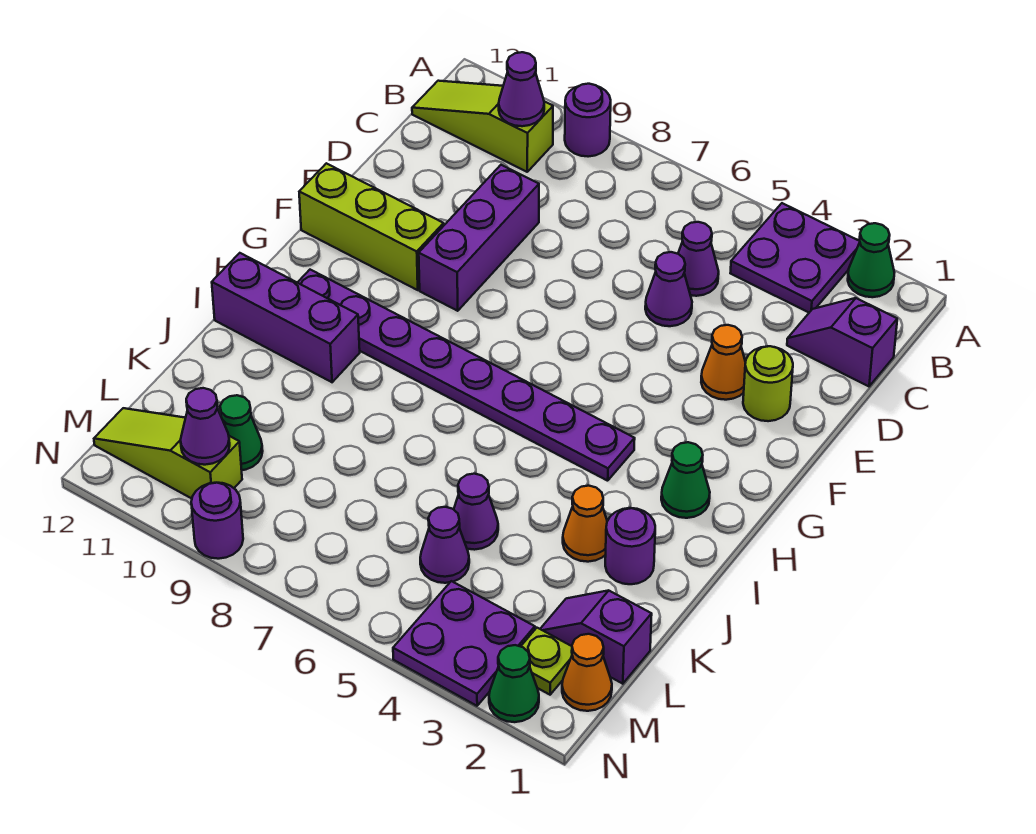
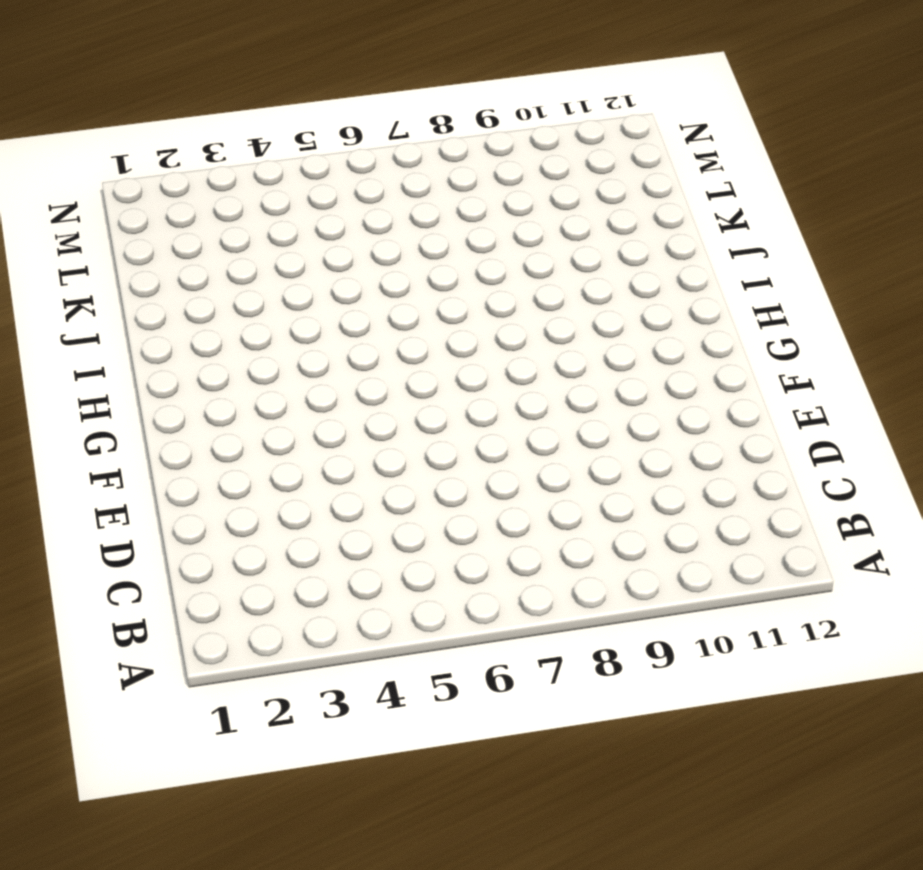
none -> green 1x1 cone [848,223,894,297]
none -> purple 2x2 plate [731,203,860,312]
none -> purple 1x1 round brick [565,84,611,157]

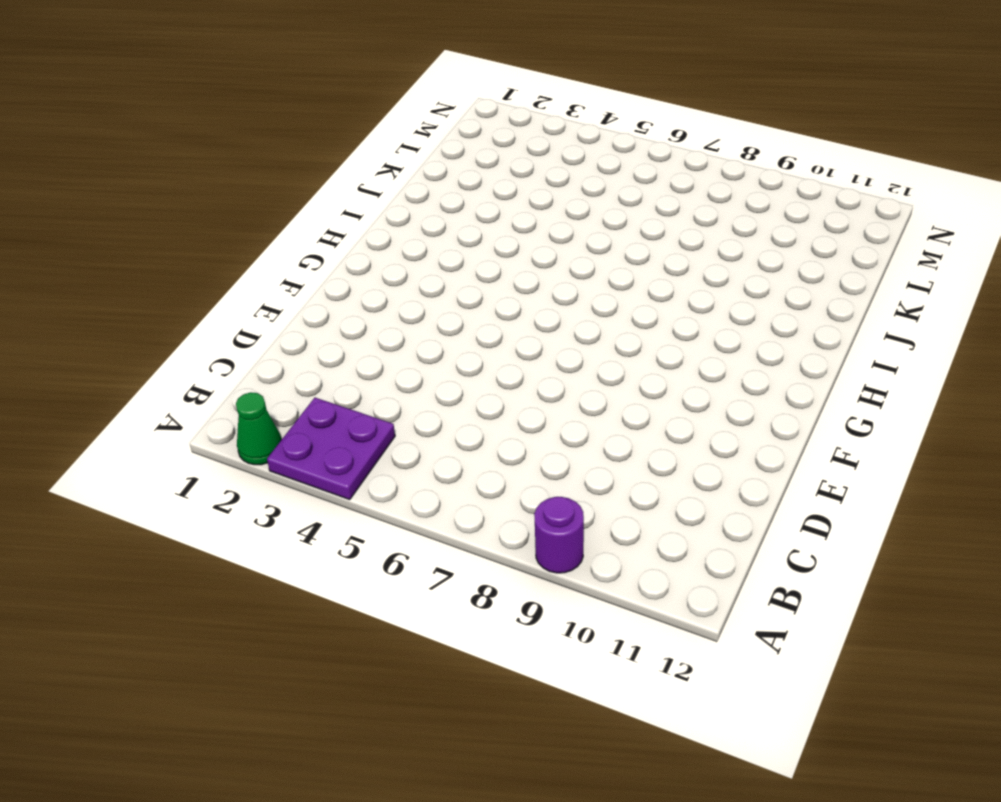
none -> lime 1x3 slope [412,81,553,172]
none -> purple 1x2 slope [787,298,897,386]
none -> purple 1x1 cone [678,222,719,296]

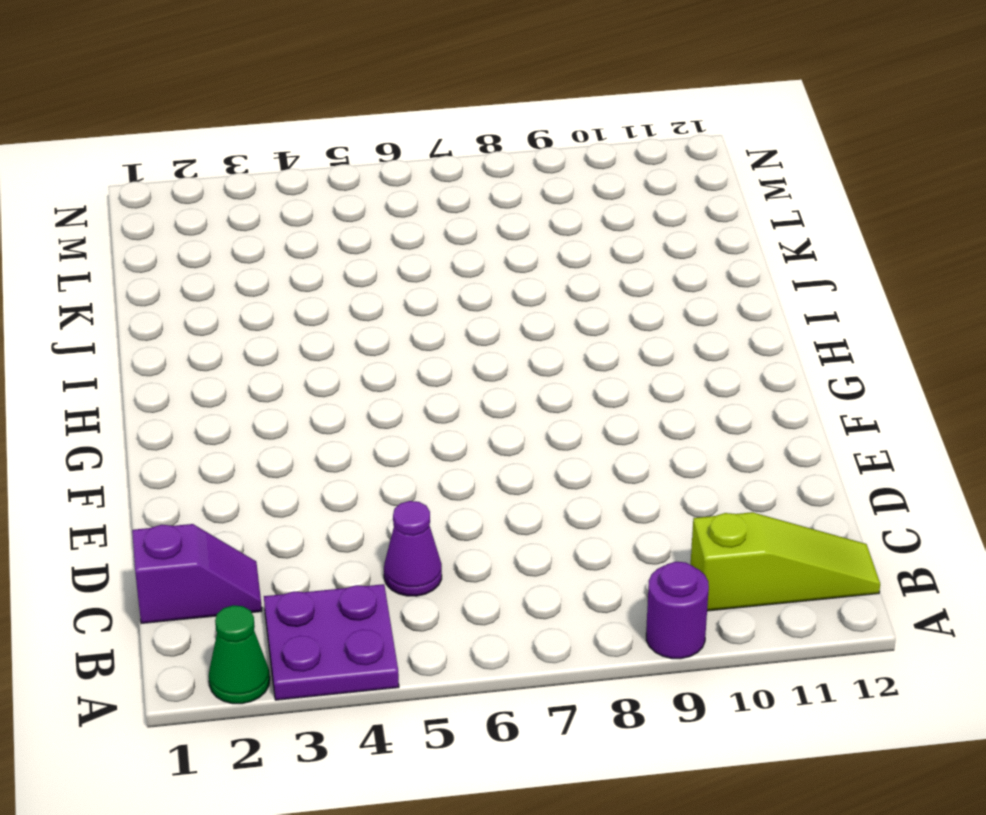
none -> purple 1x1 cone [645,252,692,326]
none -> purple 1x3 brick [419,165,539,311]
none -> lime 1x1 round brick [743,346,793,421]

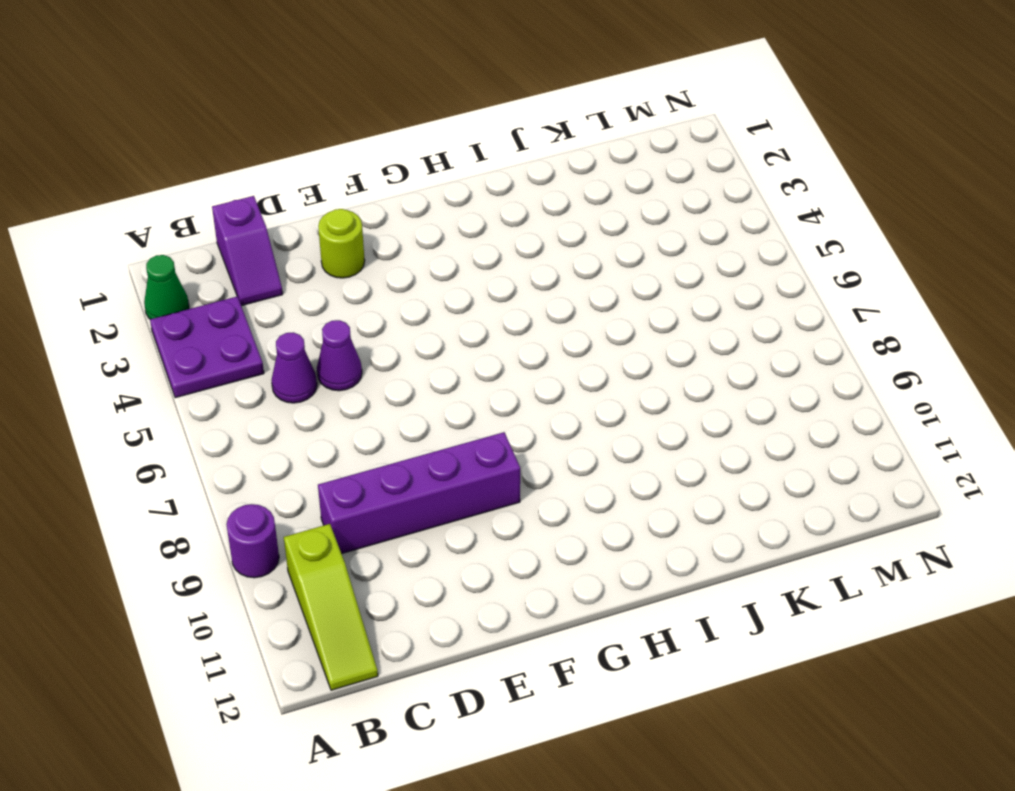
purple 1x4 brick [318,432,520,554] -> purple 1x3 brick [419,165,539,311]
none -> orange 1x1 cone [701,325,746,400]
none -> lime 1x3 brick [299,163,444,290]
none -> green 1x1 cone [661,442,710,518]

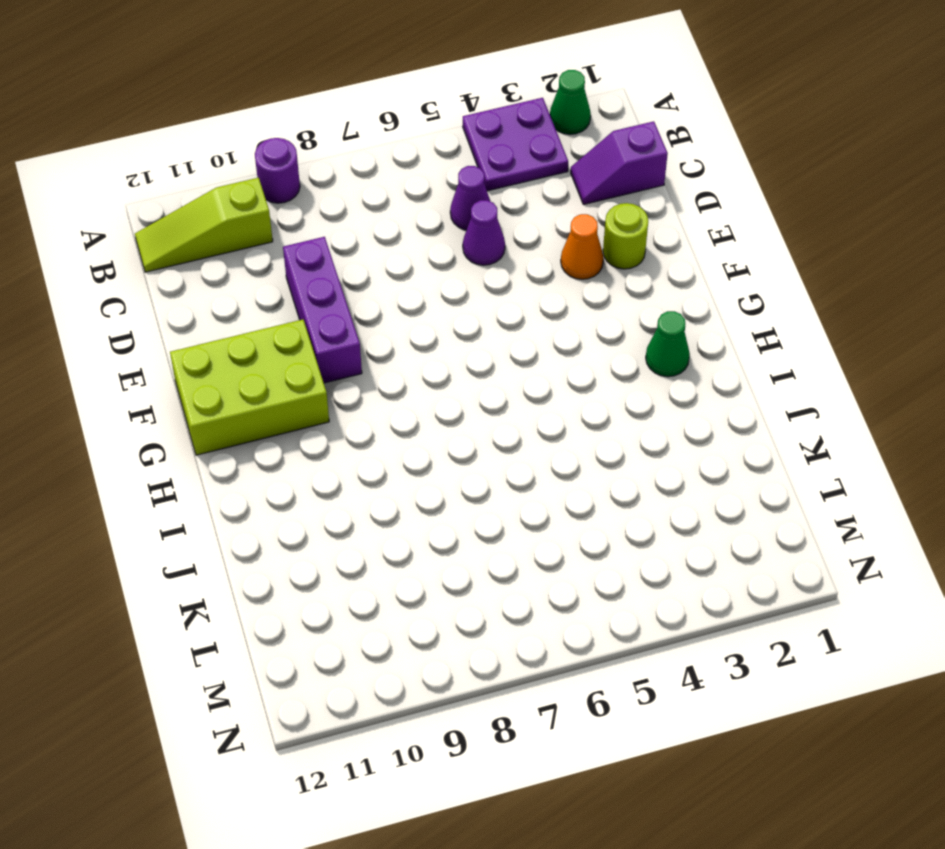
lime 2x3 brick [170,320,329,455] -> lime 1x3 brick [299,163,444,290]
none -> purple 1x8 plate [297,270,635,481]
none -> purple 1x3 brick [212,253,360,382]
none -> purple 1x1 round brick [605,508,655,584]

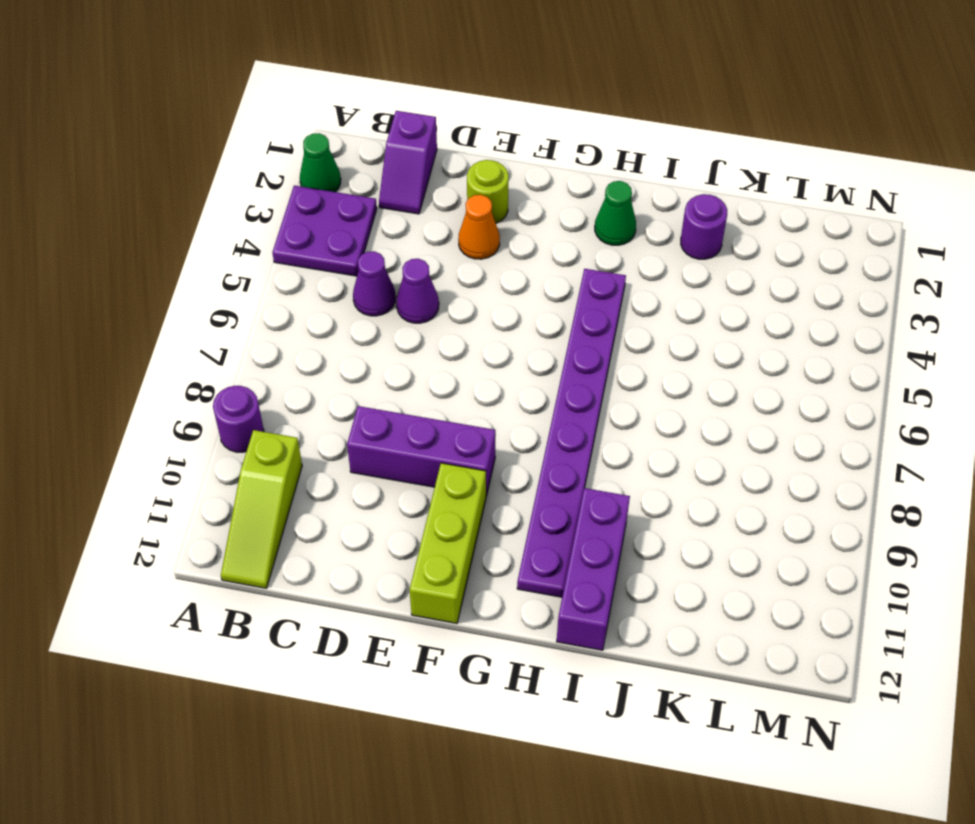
none -> orange 1x1 cone [563,486,607,562]
none -> purple 1x1 cone [454,474,498,550]
none -> purple 1x2 slope [540,591,652,684]

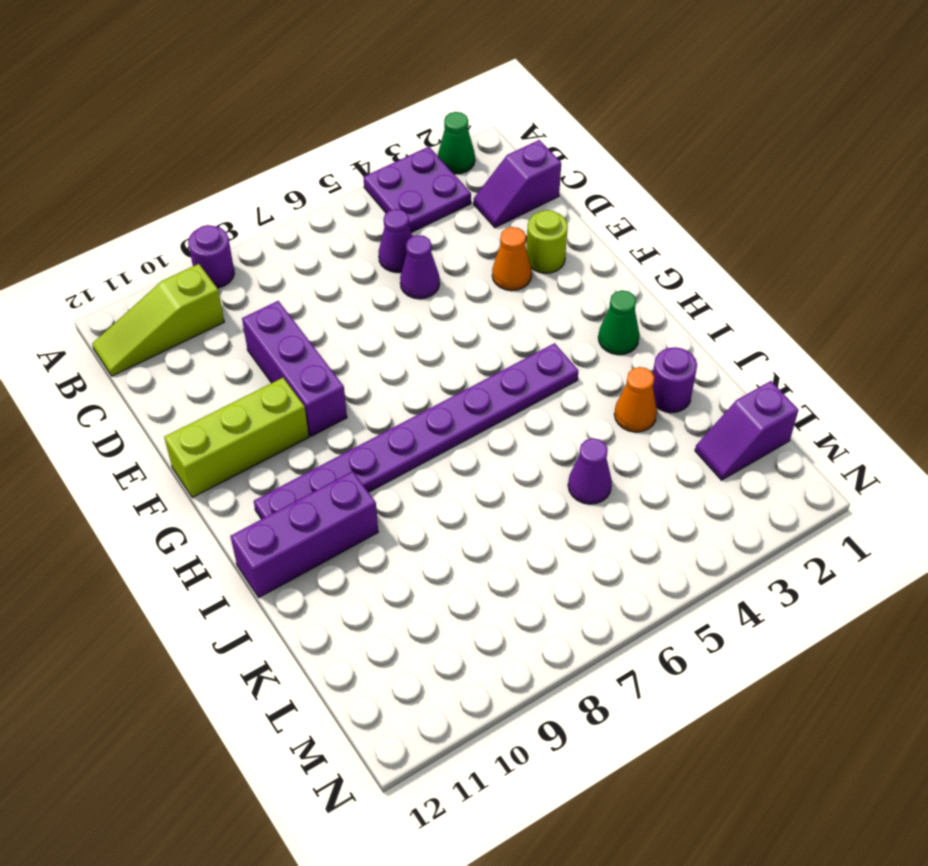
none -> purple 1x1 cone [420,507,469,583]
none -> green 1x1 cone [220,395,263,470]
none -> orange 1x1 cone [562,634,612,711]

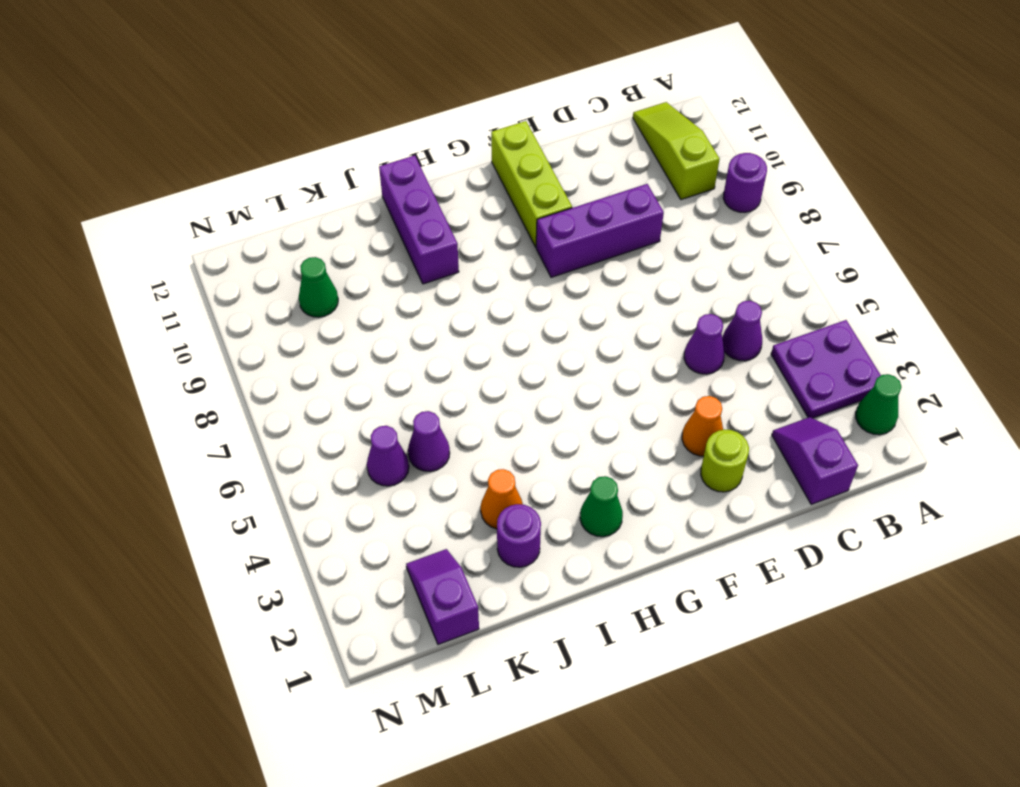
none -> purple 1x8 plate [297,270,635,481]
none -> orange 1x1 cone [562,634,612,711]
none -> lime 1x1 plate [521,628,572,695]

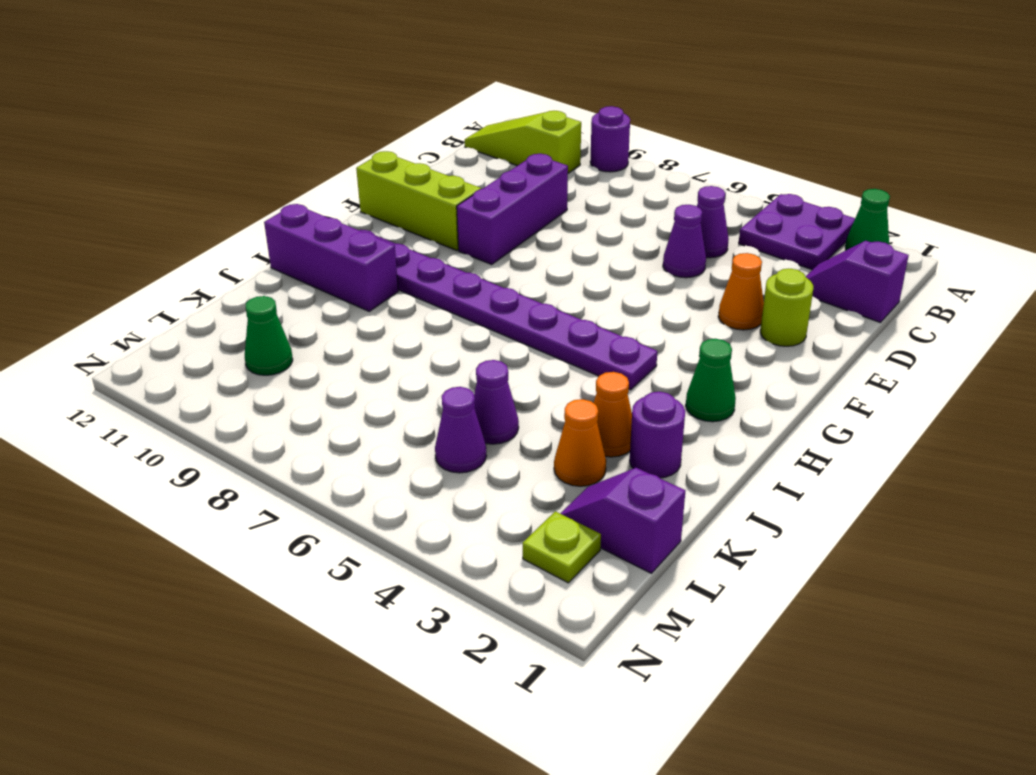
orange 1x1 cone [554,399,606,486] -> orange 1x1 cone moved to [562,634,612,711]
none -> purple 2x2 plate [393,581,535,706]
none -> lime 1x3 slope [94,408,242,499]
none -> green 1x1 cone [489,645,539,722]

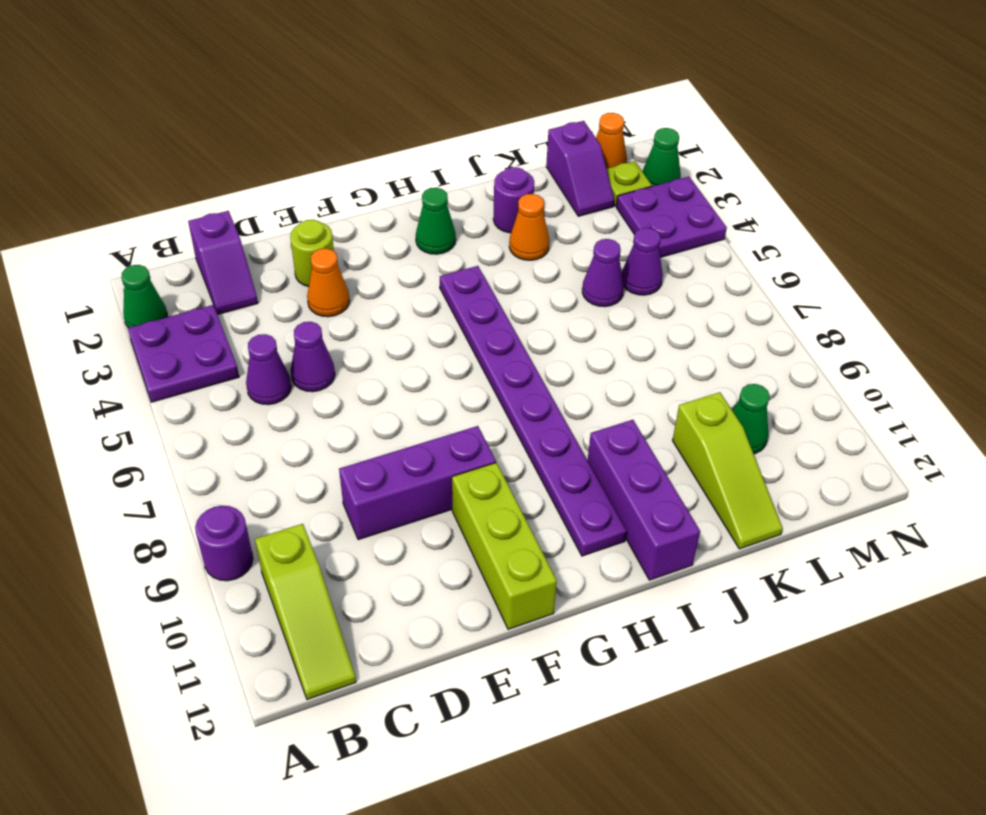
lime 1x3 slope [673,392,783,549] -> lime 1x3 slope moved to [94,408,242,499]
none -> purple 1x1 round brick [191,483,243,559]
none -> purple 1x1 cone [499,52,544,126]
none -> purple 1x1 cone [181,388,230,465]

